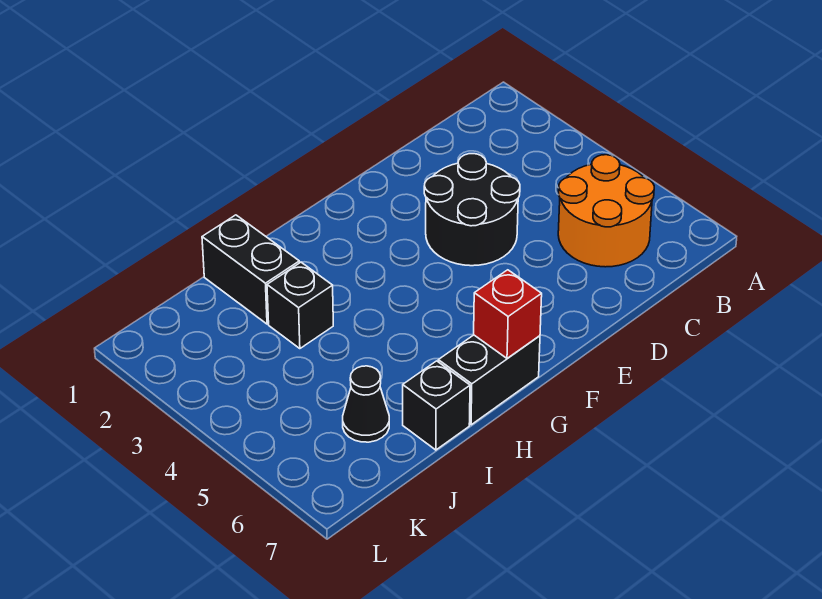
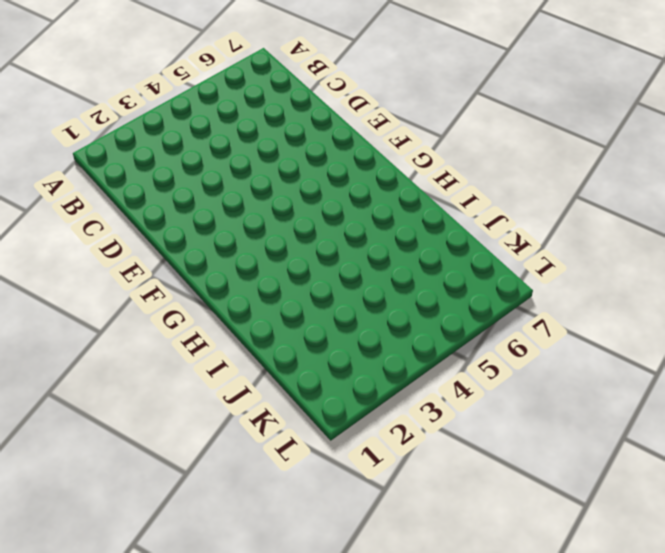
none -> orange 2x2 round brick [558,155,654,267]
none -> black 2x2 round brick [424,154,520,266]

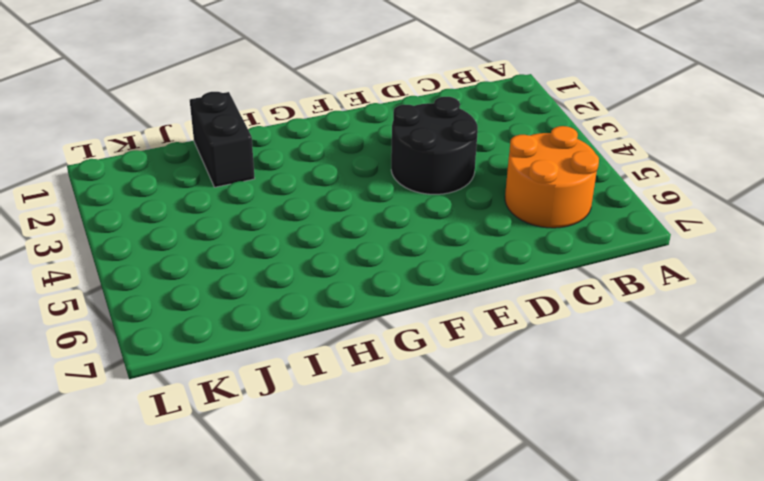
none -> black 1x2 brick [438,335,540,425]
none -> black 1x1 brick [267,262,333,349]

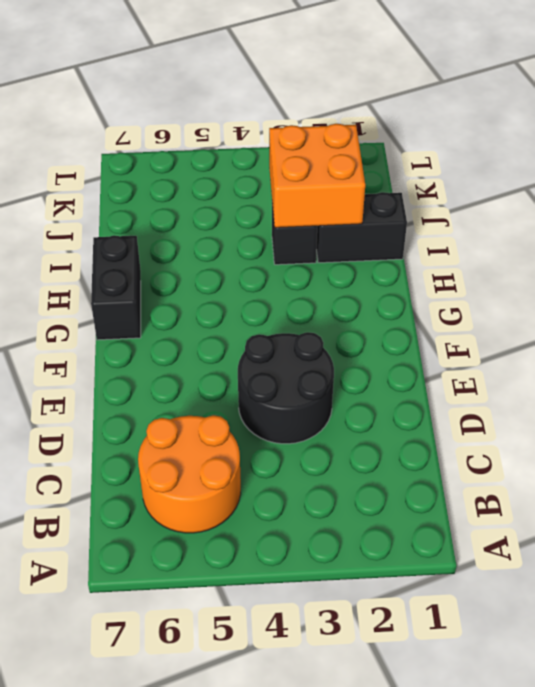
orange 2x2 brick [269,124,365,228] -> none
none -> black 1x1 brick [403,361,470,450]
none -> black 1x1 cone [343,366,389,442]

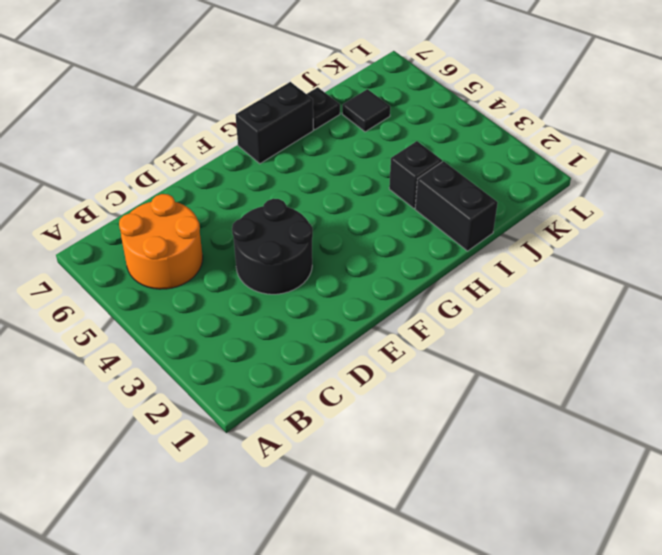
black 1x1 plate [307,87,340,130] -> black 1x1 brick [403,361,470,450]
black 1x1 tile [342,89,390,132] -> black 1x1 cone [343,366,389,442]
none -> red 1x1 brick [474,270,542,358]

